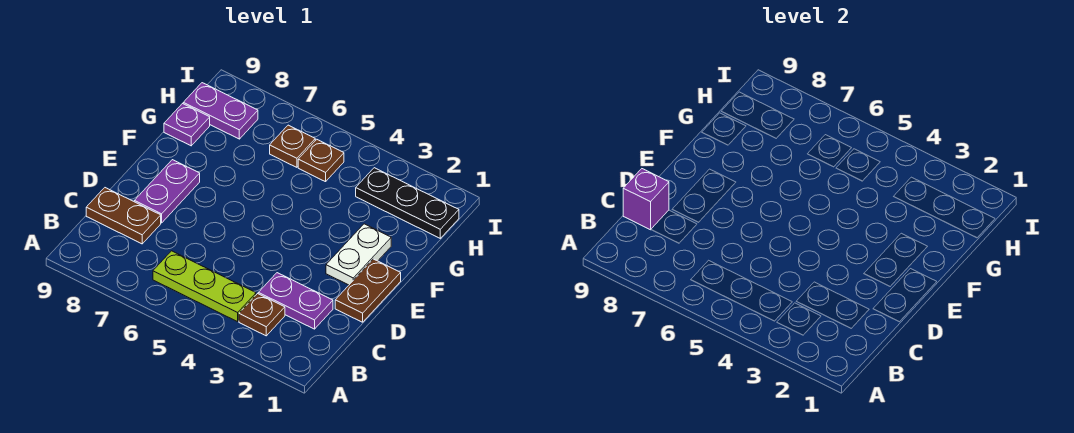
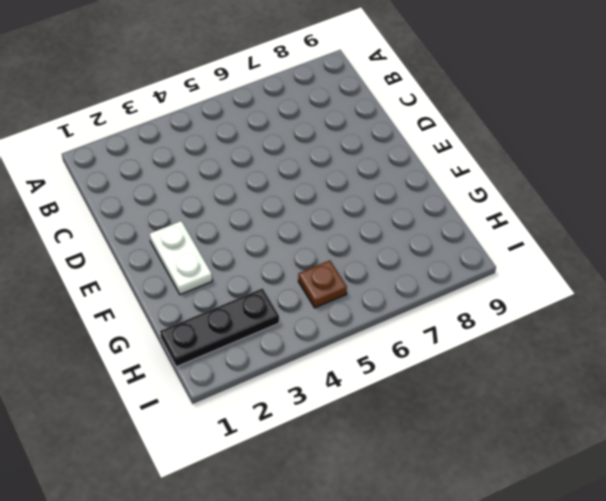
none -> brown 1x1 plate [239,294,285,336]
none -> lime 1x3 plate [153,251,256,322]
none -> purple 1x2 plate [258,273,333,329]

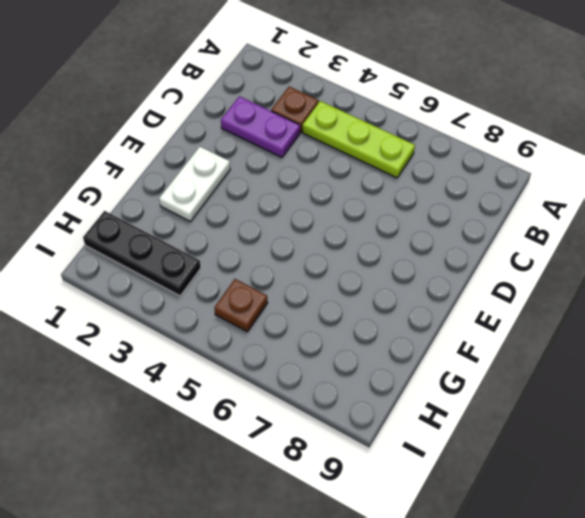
none -> brown 1x2 plate [86,188,161,244]
none -> brown 1x2 plate [335,259,401,322]
none -> purple 1x2 plate [134,160,200,223]

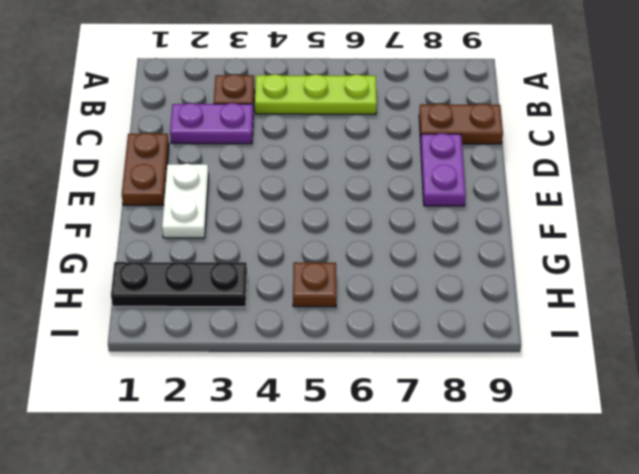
none -> purple 1x1 plate [164,104,210,146]
none -> brown 1x1 plate [270,125,315,167]
none -> purple 1x2 plate [183,83,258,139]

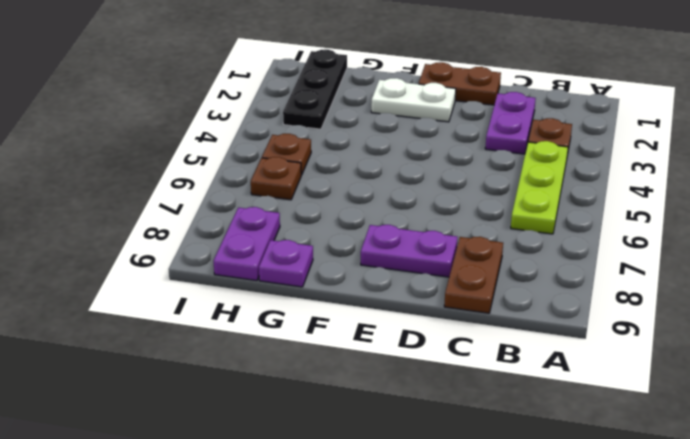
none -> purple 1x1 brick [623,169,669,230]

